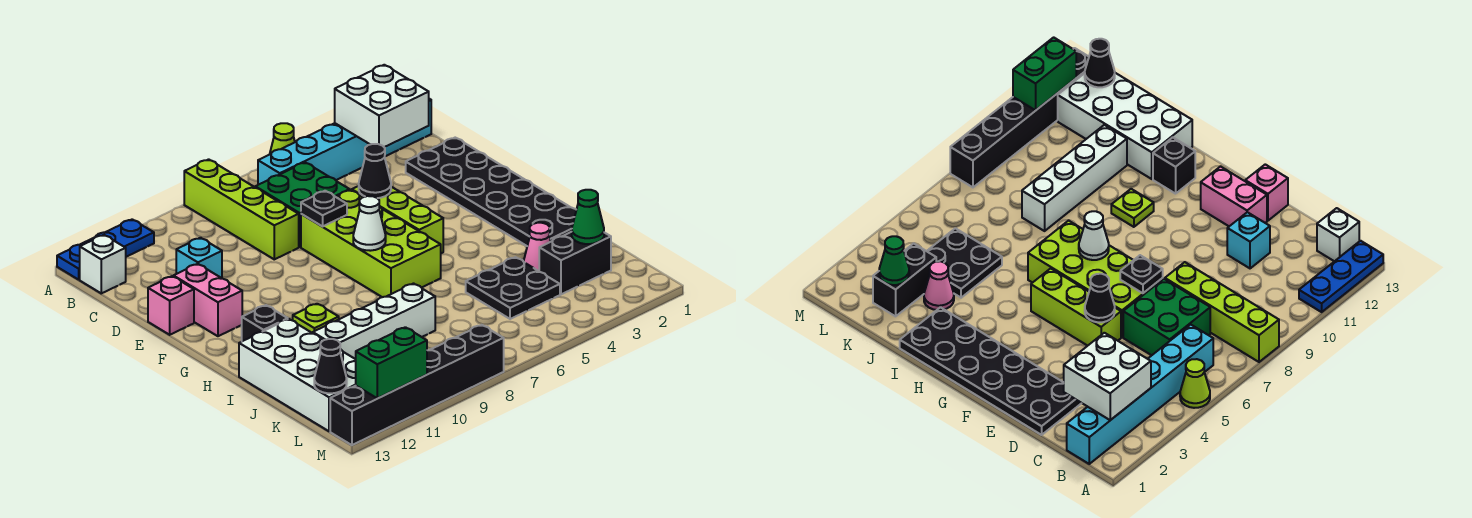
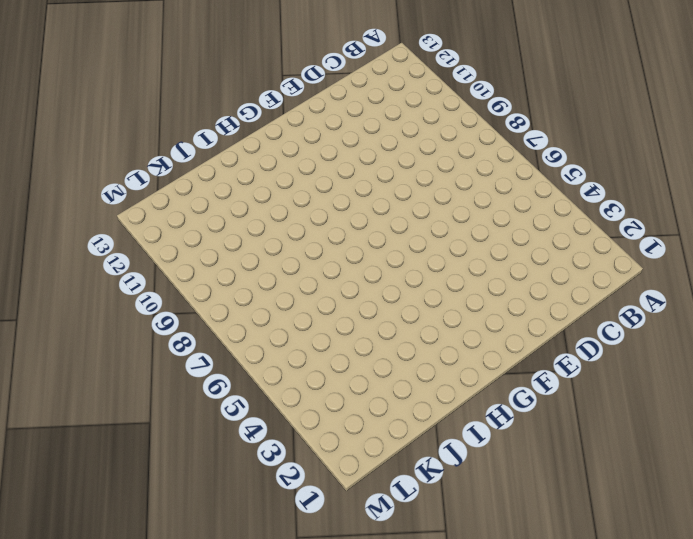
none -> lime 1x1 cone [270,123,295,154]
none -> lime 1x4 brick [184,159,299,259]
none -> blue 1x3 plate [57,219,154,280]

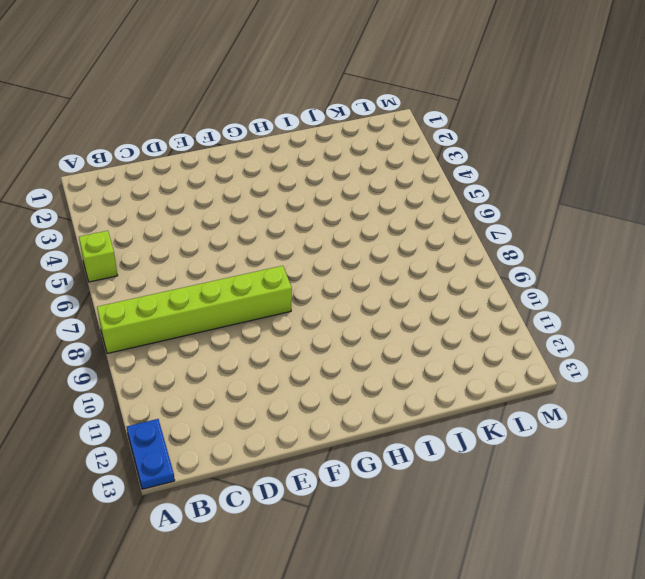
lime 1x1 brick [79,231,118,282] -> lime 1x1 cone [270,123,295,154]
lime 1x6 brick [97,266,292,354] -> lime 1x4 brick [184,159,299,259]
blue 1x2 plate [127,419,175,489] -> blue 1x3 plate [57,219,154,280]
none -> cyan 1x6 brick [258,99,431,185]
none -> white 1x1 brick [80,235,126,293]
none -> green 2x2 brick [255,162,350,247]

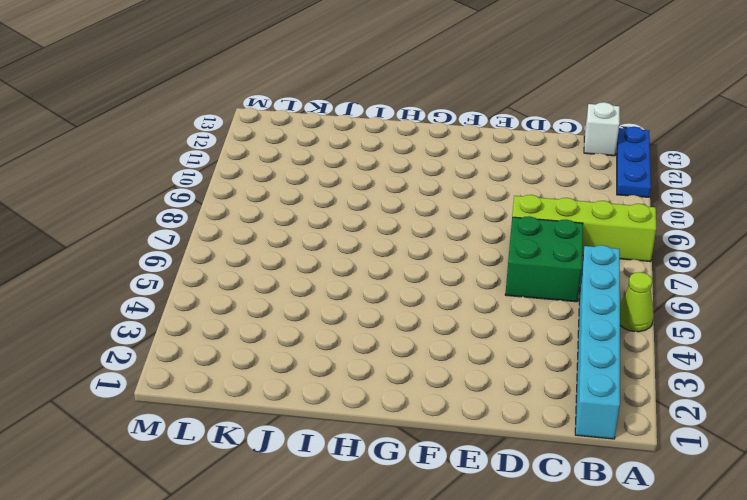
none -> black 2x6 plate [406,138,576,246]
none -> cyan 1x1 brick [176,238,222,278]
none -> lime 1x3 brick [352,186,443,253]

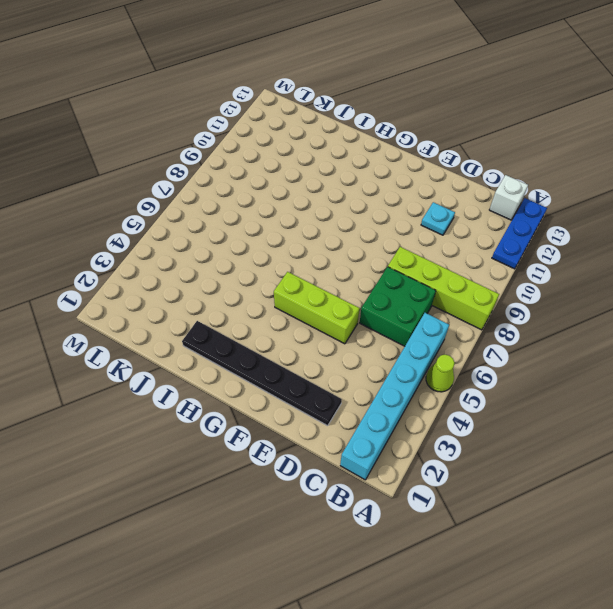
black 1x6 plate [182,321,342,426] -> black 2x6 plate [406,138,576,246]
cyan 1x1 plate [421,202,455,235] -> cyan 1x1 brick [176,238,222,278]
none -> lime 2x4 brick [301,190,441,297]
none -> pink 1x2 brick [174,264,242,336]
none -> pink 1x1 brick [148,276,194,335]

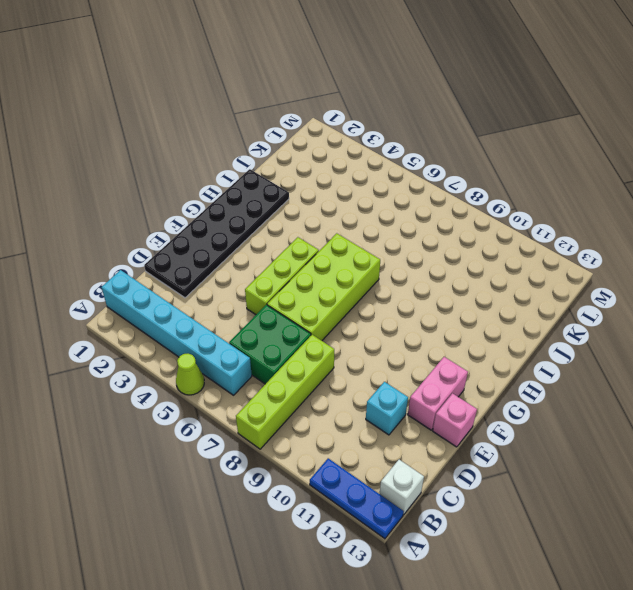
none -> lime 1x1 plate [293,304,339,333]
none -> black 1x1 brick [242,305,288,341]
none -> white 2x4 brick [239,319,356,431]

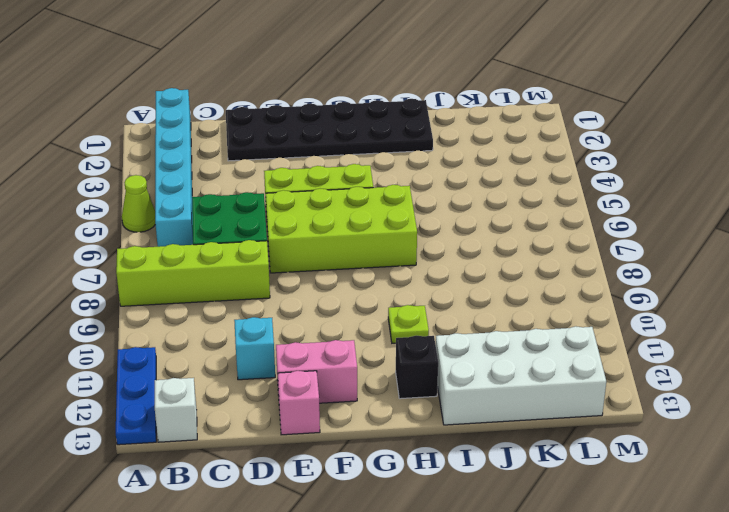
none -> pink 1x1 cone [524,223,551,271]
none -> black 2x2 plate [466,257,560,319]
none -> white 1x4 brick [313,284,435,359]

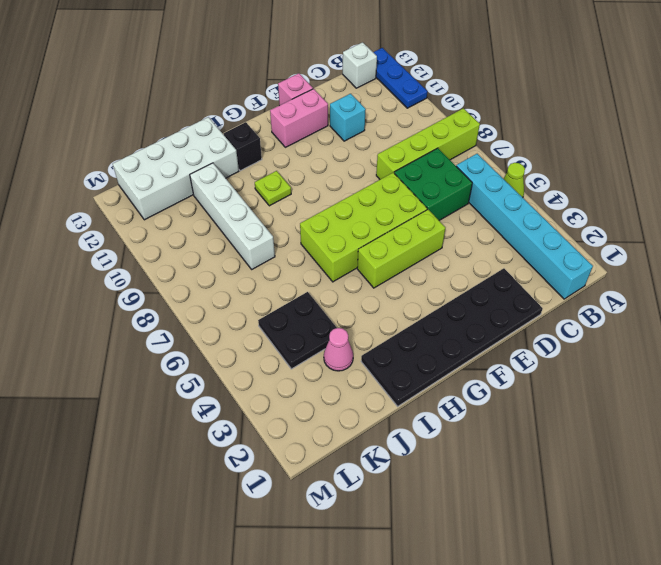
none -> black 1x2 brick [539,232,611,294]
none -> black 1x6 brick [330,325,504,445]
none -> white 2x2 brick [335,65,429,147]

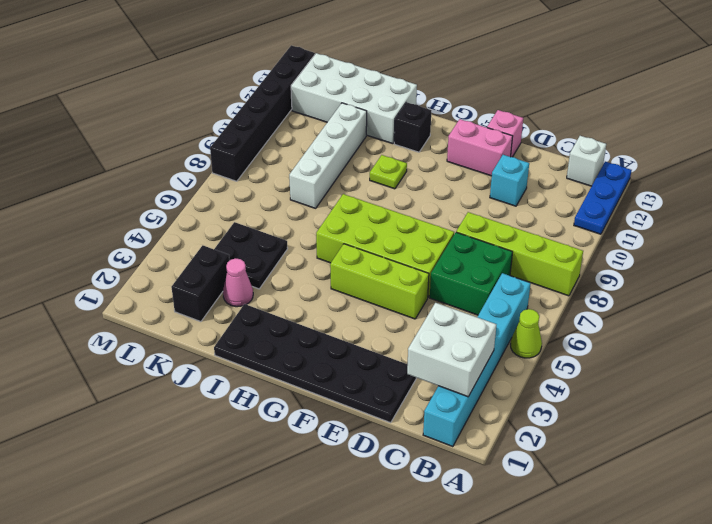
none -> black 1x1 cone [359,144,391,198]
none -> black 1x1 plate [301,191,347,227]
none -> white 1x1 cone [353,196,386,251]

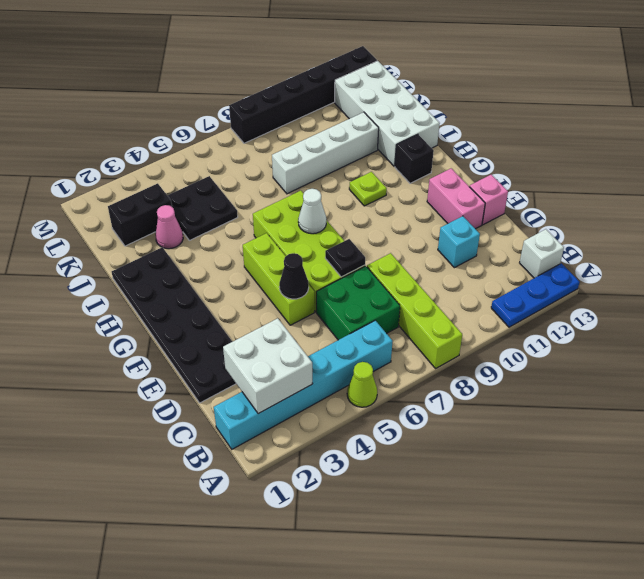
none -> green 1x1 cone [572,190,604,244]
none -> black 1x1 cone [314,339,347,393]
none -> green 1x2 brick [356,327,427,398]

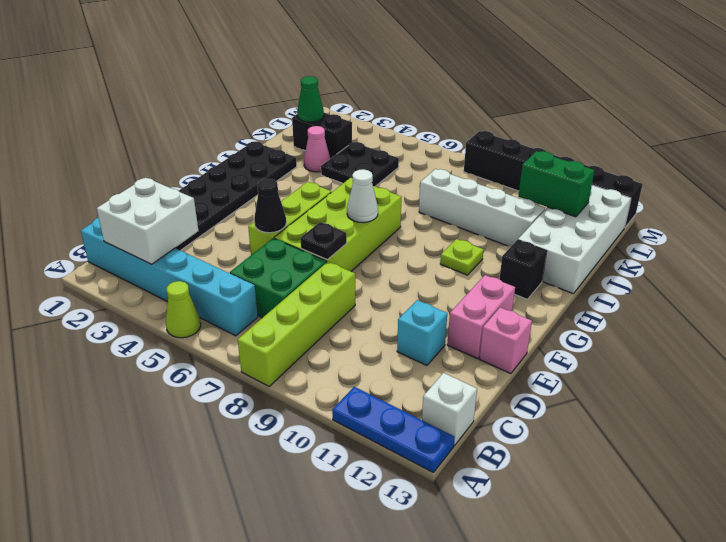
green 1x2 brick [518,151,594,217] -> green 1x2 brick moved to [356,327,427,398]
none -> black 1x1 cone [314,339,347,393]

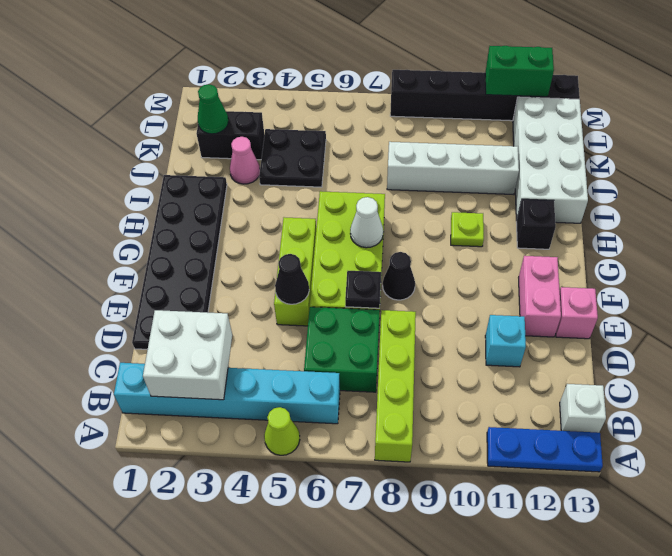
black 1x1 cone [383,252,415,300] -> black 1x1 cone moved to [314,339,347,393]

